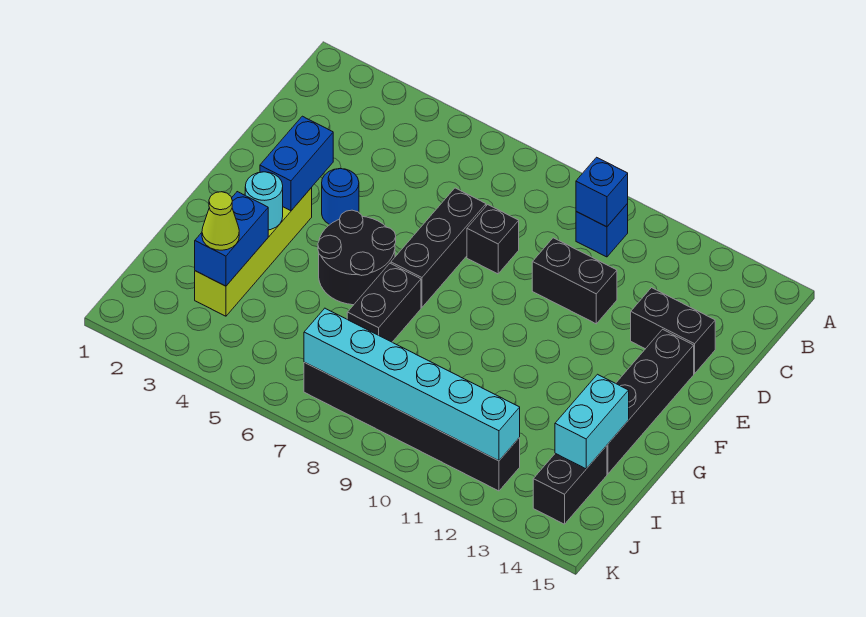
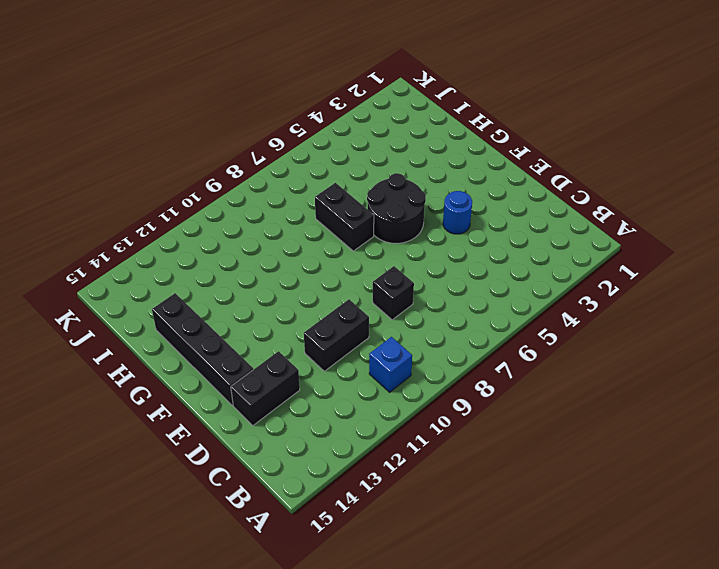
none -> black 1x3 brick [391,188,486,307]
none -> lime 1x4 brick [195,188,312,316]
none -> black 1x2 brick [533,446,607,524]

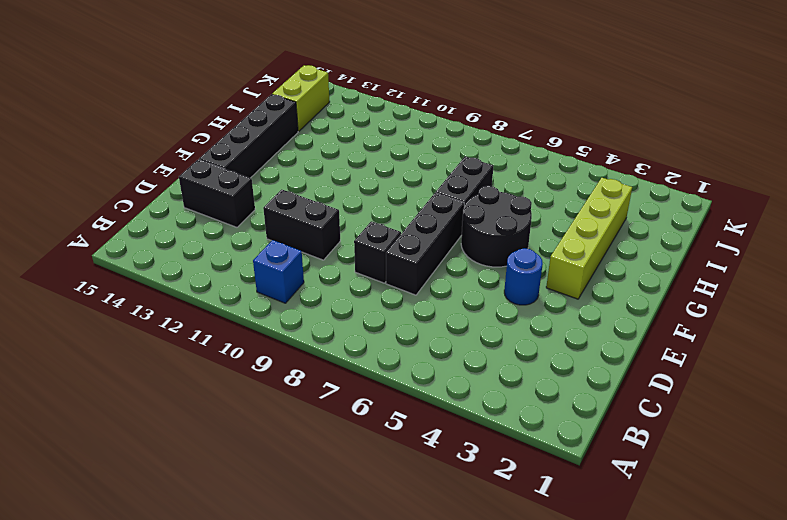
lime 1x2 brick [272,65,330,131] -> black 1x2 brick [533,446,607,524]
none -> black 1x6 brick [304,362,520,491]
none -> blue 1x1 brick [576,157,628,227]
none -> blue 1x2 brick [260,116,333,211]

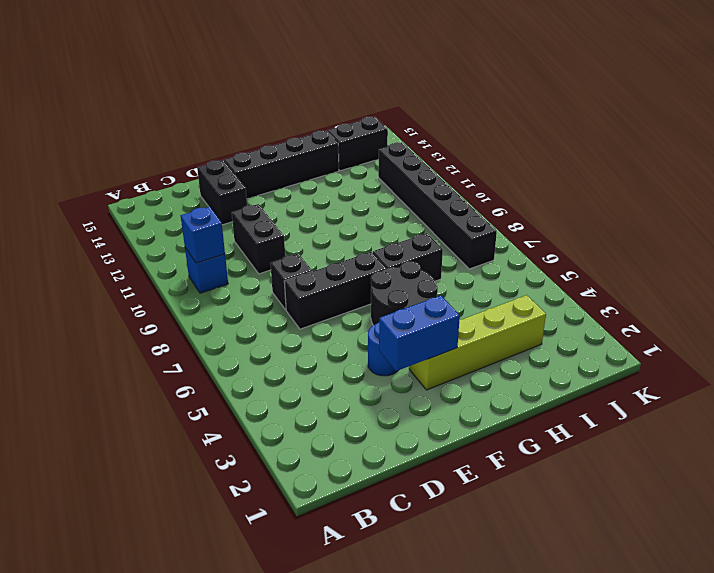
none -> cyan 1x1 round brick [245,172,283,230]
none -> blue 1x2 brick [195,192,268,286]
none -> cyan 1x2 brick [555,374,629,469]

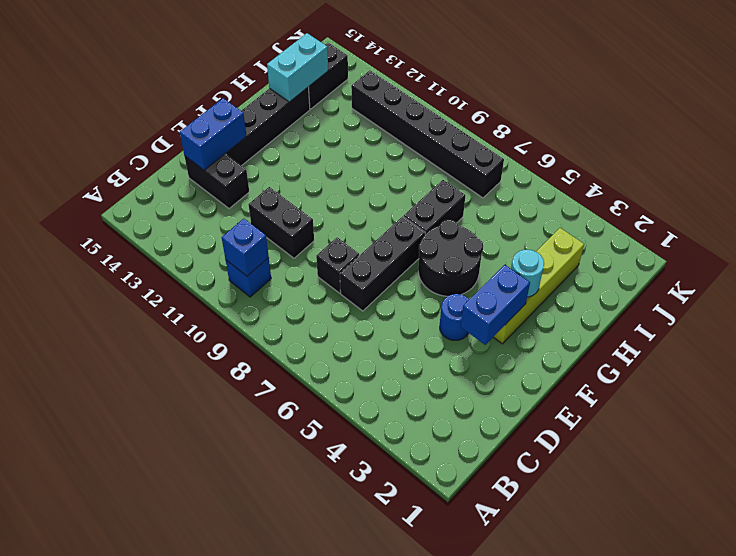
blue 1x2 brick [180,98,246,170] -> blue 1x2 brick moved to [195,192,268,286]
none -> cyan 1x6 brick [304,308,520,461]
none -> lime 1x1 cone [202,192,239,250]

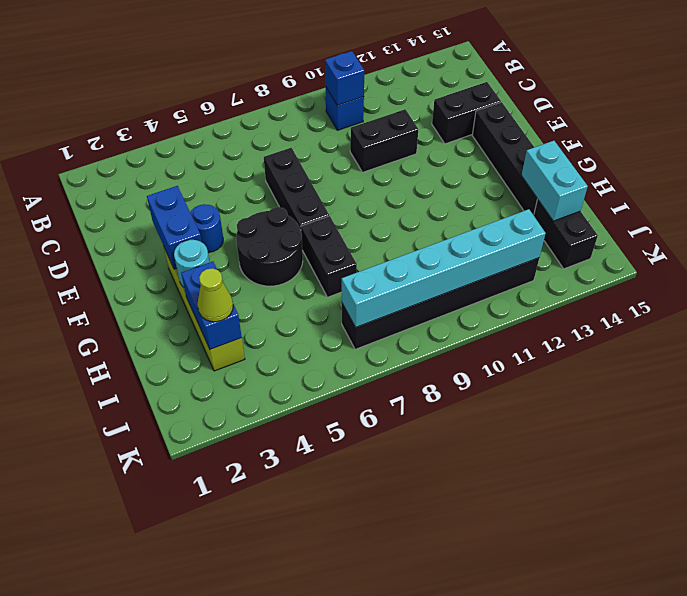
none -> black 1x1 brick [467,205,519,274]

